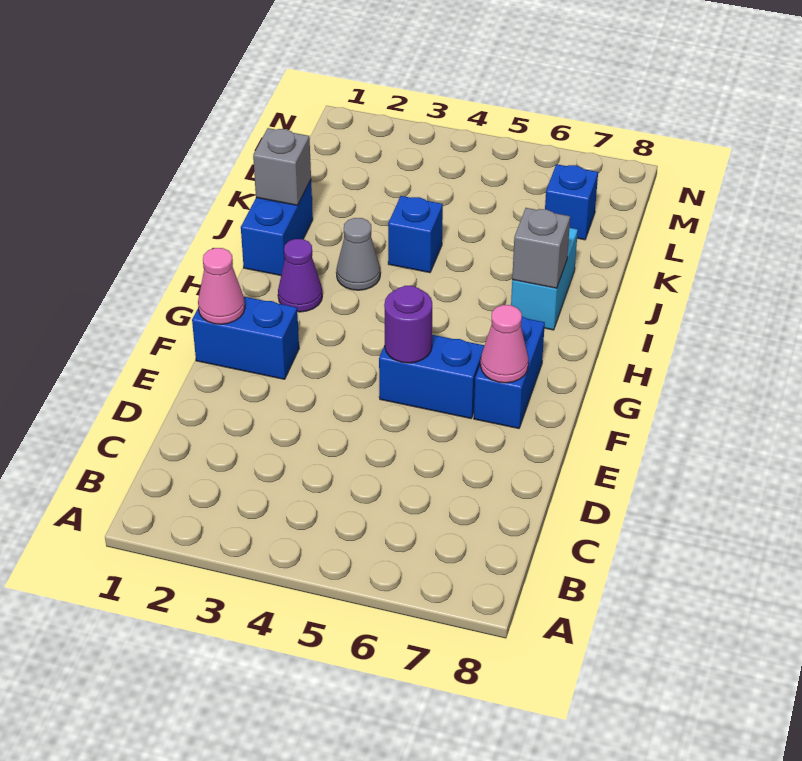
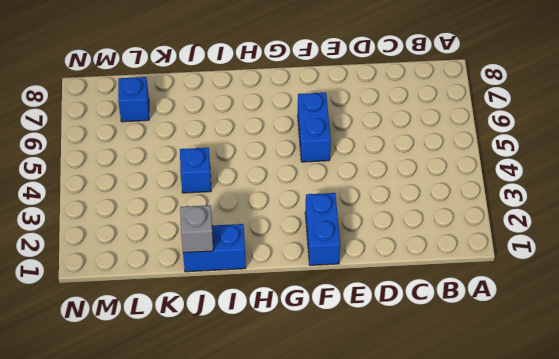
none -> blue 1x2 brick [474,317,545,429]
none -> purple 1x1 cone [278,239,322,312]
none -> grey 1x1 cone [336,218,380,290]

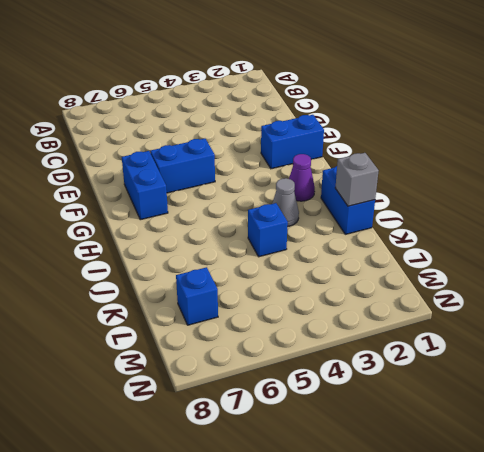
none -> cyan 1x2 brick [511,228,578,330]
none -> pink 1x1 cone [198,248,245,324]
none -> purple 1x1 round brick [384,286,432,363]

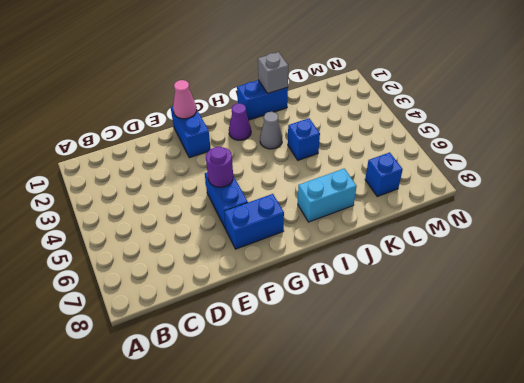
none -> pink 1x1 cone [481,305,528,383]
none -> grey 1x1 brick [512,208,570,288]

